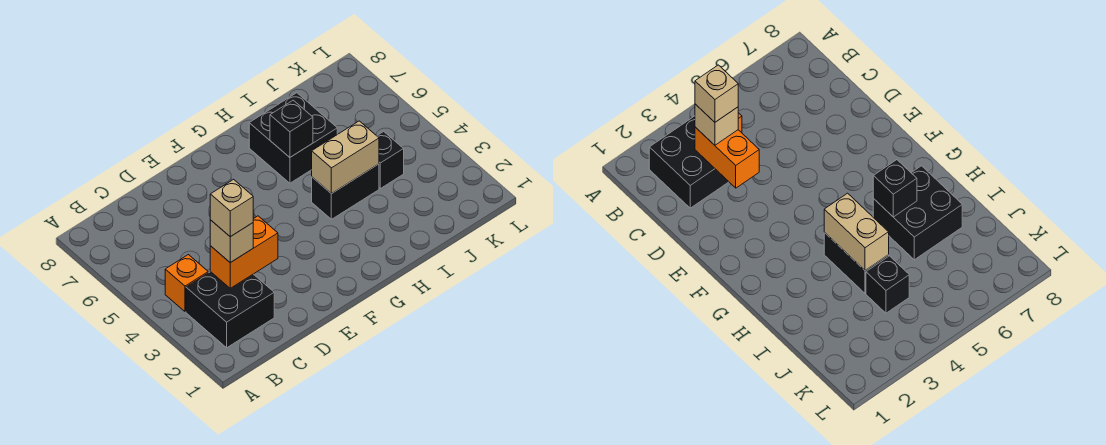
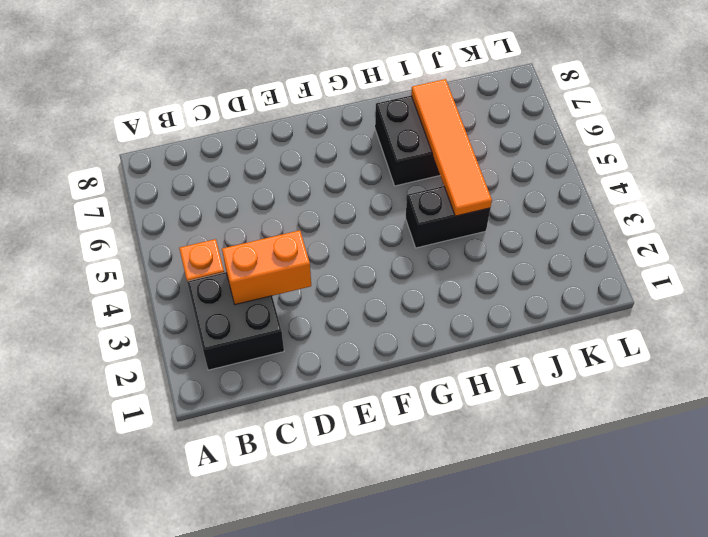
orange 1x4 tile [411,79,492,216] -> tan 1x2 brick [312,121,379,194]
none -> black 1x1 brick [377,131,404,188]
none -> black 1x1 brick [270,100,313,157]

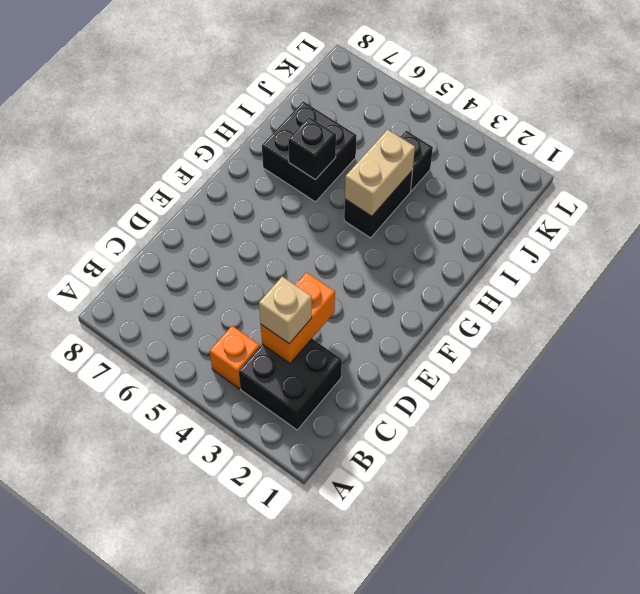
none -> tan 1x1 brick [210,179,253,237]

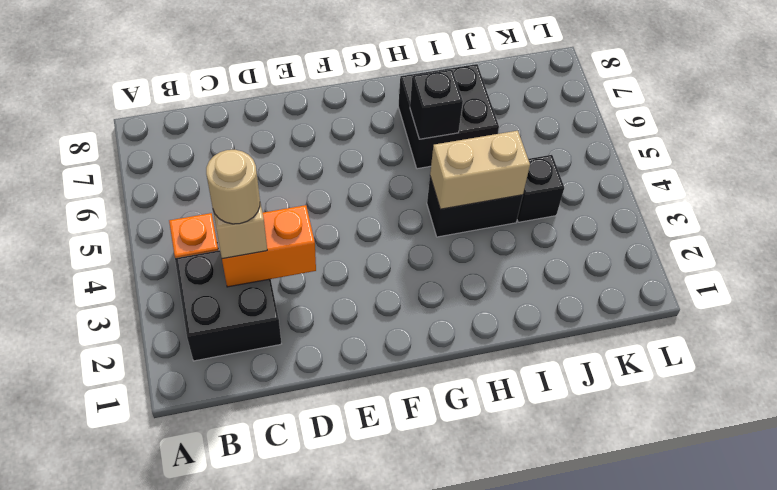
tan 1x1 round brick [206,150,260,224] -> tan 1x1 brick [210,179,253,237]

